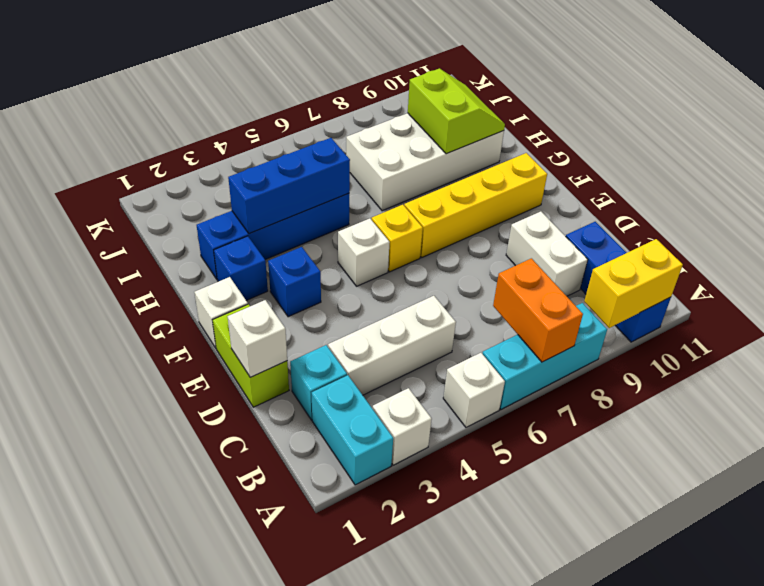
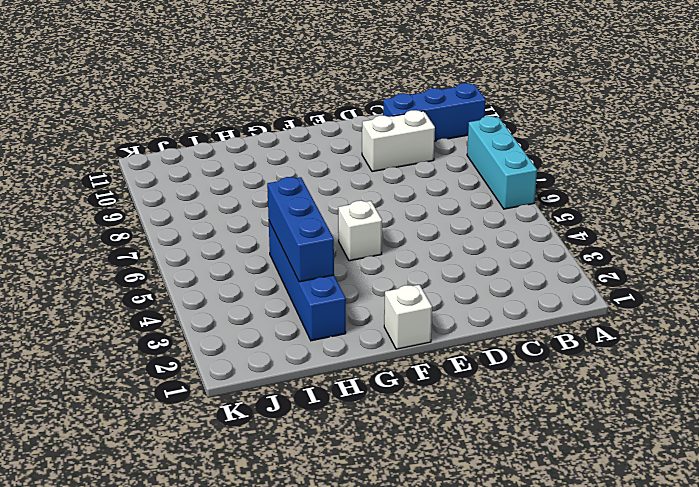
none -> cyan 1x2 brick [312,375,393,485]
none -> white 1x1 brick [372,388,432,465]
none -> white 1x1 brick [443,353,505,427]

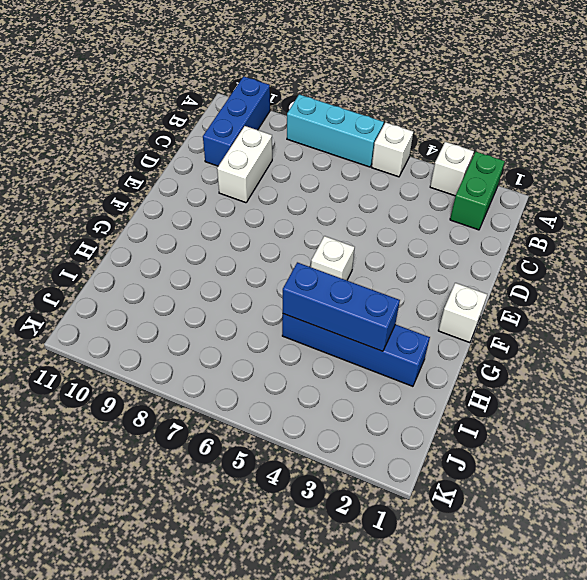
green 1x2 brick [450,152,505,230] -> cyan 1x2 brick [312,375,393,485]
none -> cyan 1x1 brick [290,345,347,420]
none -> white 1x3 brick [328,296,456,395]
none -> lime 1x2 brick [213,304,289,407]

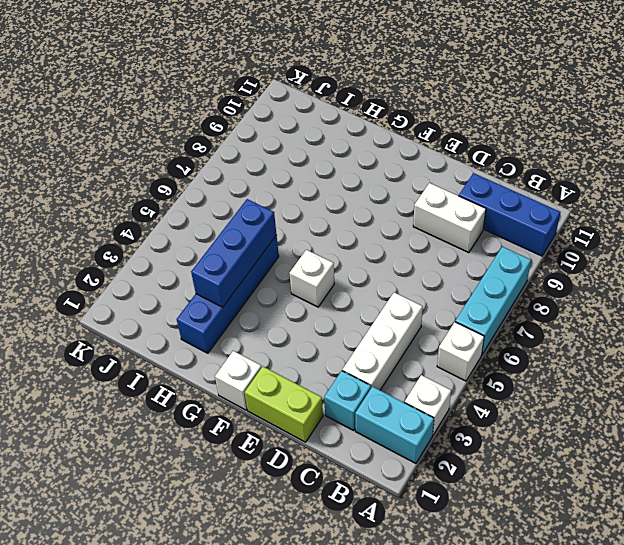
none -> blue 1x1 brick [268,247,321,317]
none -> yellow 1x1 brick [372,205,423,272]
none -> yellow 1x4 brick [404,153,547,257]

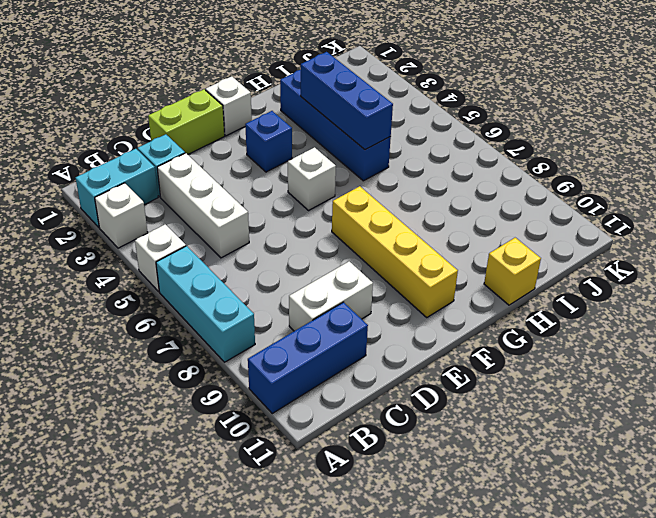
yellow 1x1 brick [484,238,541,305] -> yellow 1x1 brick moved to [372,205,423,272]
none -> blue 1x1 brick [214,236,268,300]
none -> white 2x4 brick [346,113,504,211]
none -> orange 1x2 brick [493,258,583,362]

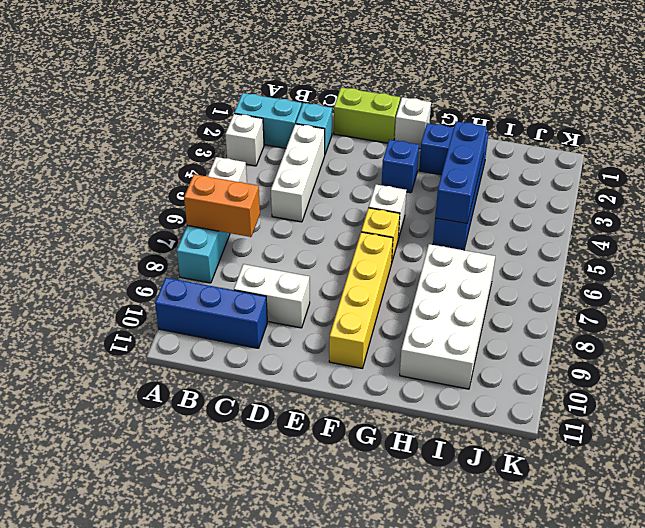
none -> yellow 1x2 brick [584,239,683,328]
none -> white 1x1 brick [228,300,287,377]
none -> lime 2x2 slope [408,68,505,154]

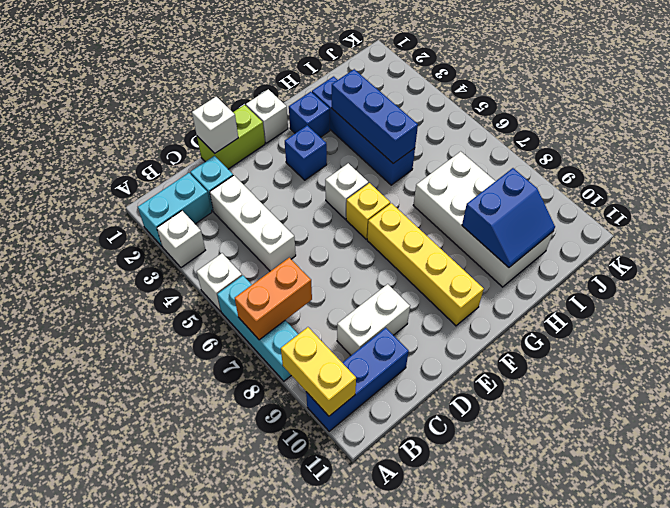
blue 2x2 slope [462,168,555,267] -> lime 2x2 slope [408,68,505,154]

